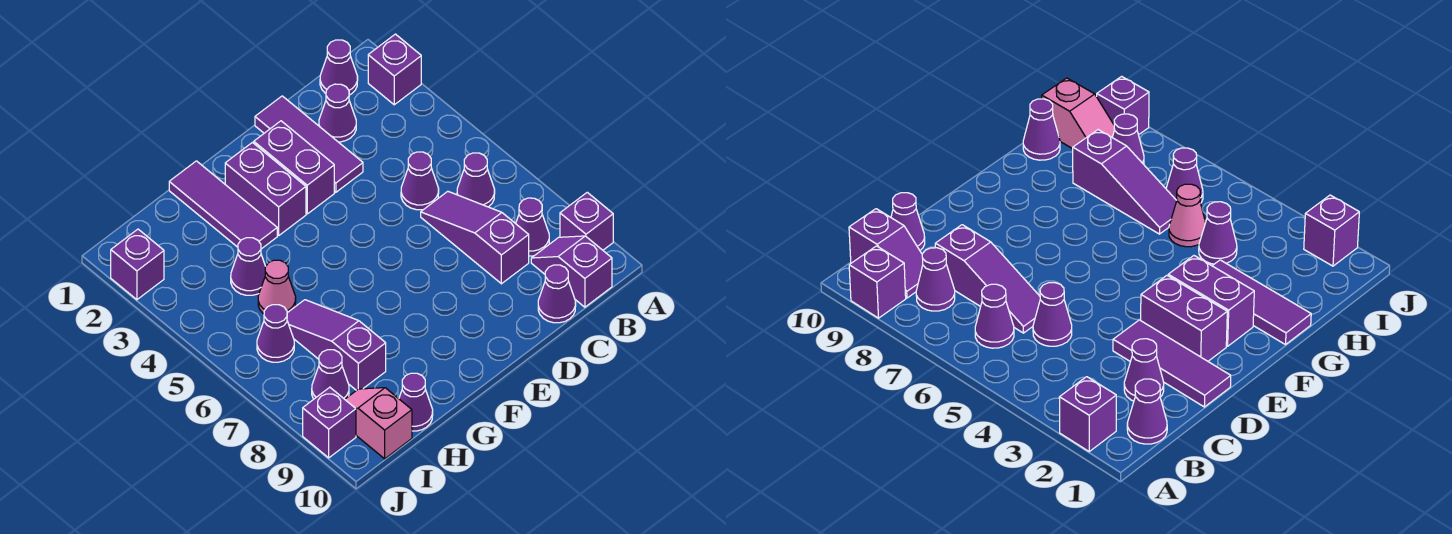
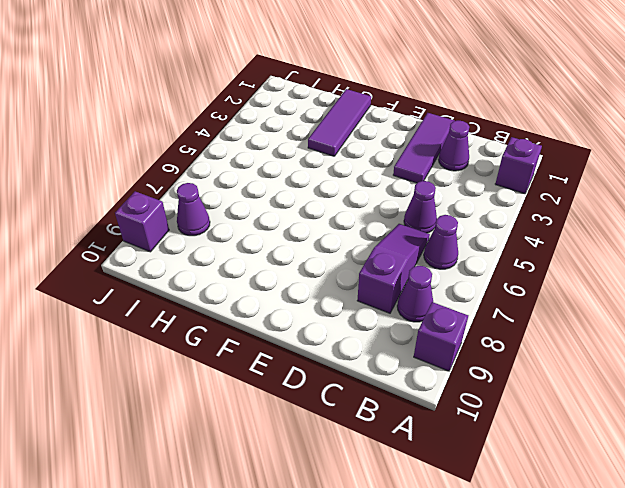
none -> purple 1x1 cone [320,40,358,95]
none -> purple 1x2 slope [531,236,612,307]
none -> purple 1x1 cone [538,265,576,323]

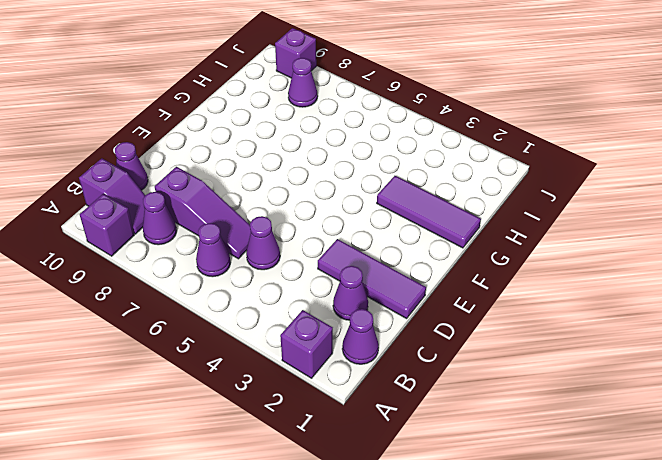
none -> purple 1x2 brick [254,121,334,214]
none -> purple 1x2 brick [225,143,306,235]
none -> purple 1x1 cone [231,238,266,295]

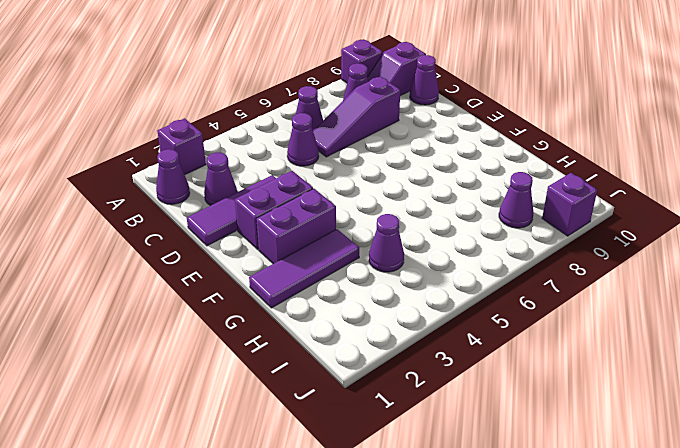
none -> pink 1x1 cone [258,260,296,314]
none -> purple 1x3 slope [287,300,386,390]
none -> purple 1x1 cone [399,373,433,431]

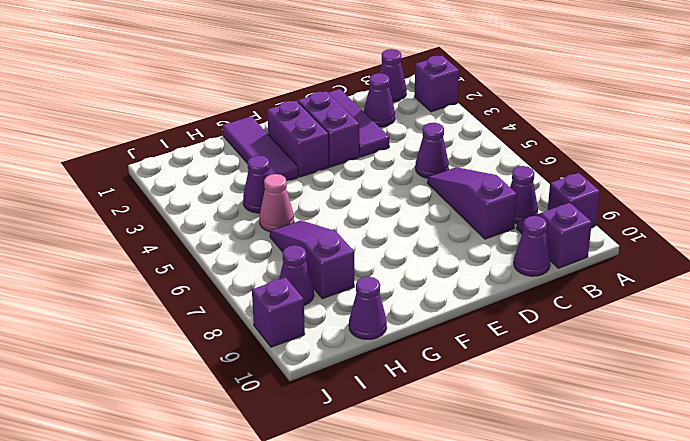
none -> purple 1x1 cone [457,153,495,207]
none -> purple 1x1 cone [257,305,294,362]
none -> pink 1x2 slope [345,388,412,459]

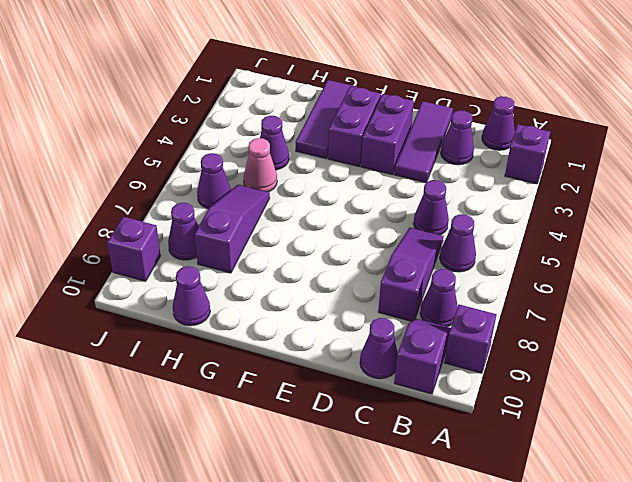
none -> pink 1x2 slope [345,388,412,459]
none -> purple 1x1 brick [111,229,164,300]

